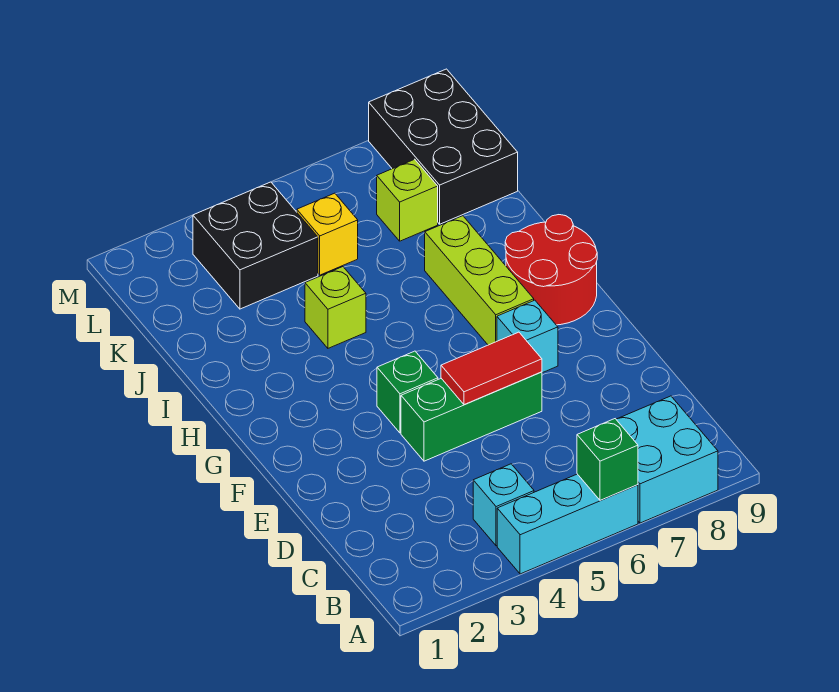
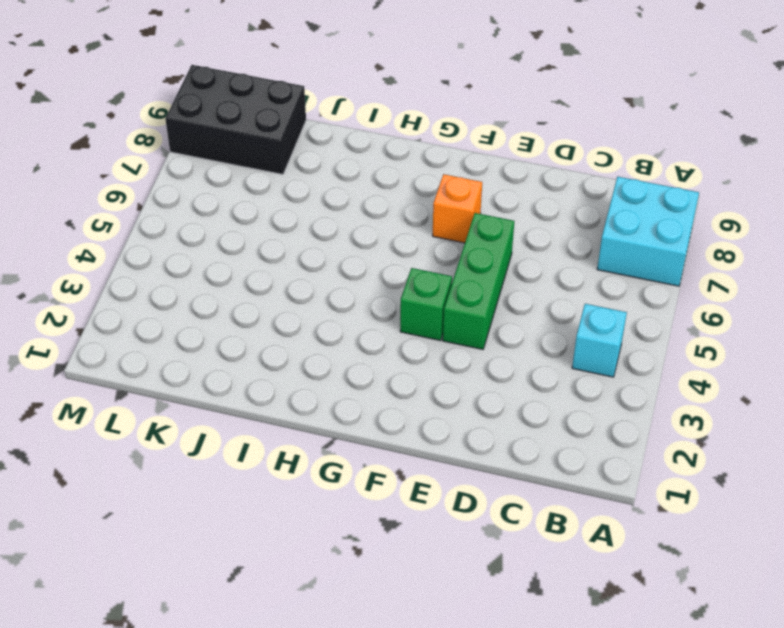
orange 1x1 brick [433,174,482,243] -> cyan 1x1 brick [497,300,558,373]
none -> cyan 1x3 brick [497,474,638,574]
none -> lime 1x3 brick [425,216,534,345]
none -> red 2x2 round brick [505,215,597,325]

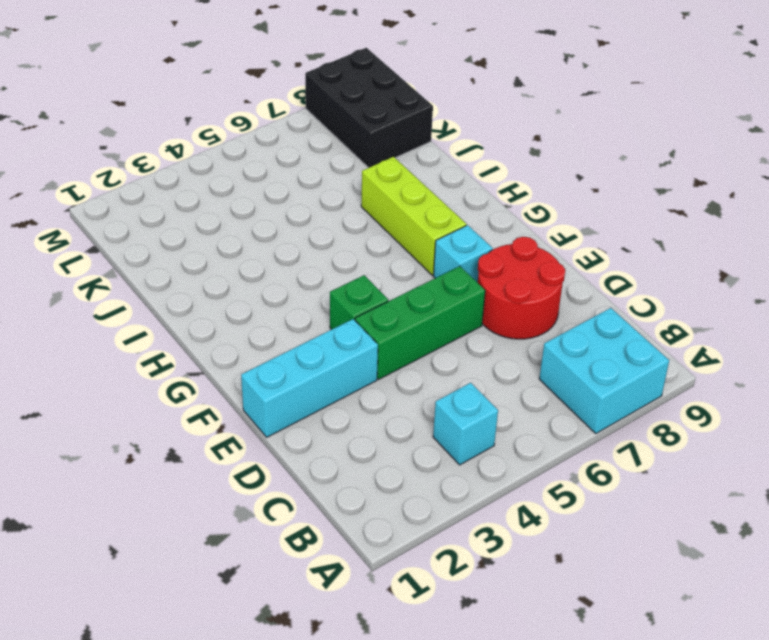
red 2x2 round brick [478,237,565,339] -> red 2x2 round brick moved to [505,215,597,325]
cyan 1x3 brick [241,319,378,437] -> cyan 1x3 brick moved to [497,474,638,574]
none -> lime 1x1 brick [305,267,366,348]
none -> black 2x2 brick [193,182,318,309]
none -> yellow 1x1 brick [297,193,358,275]

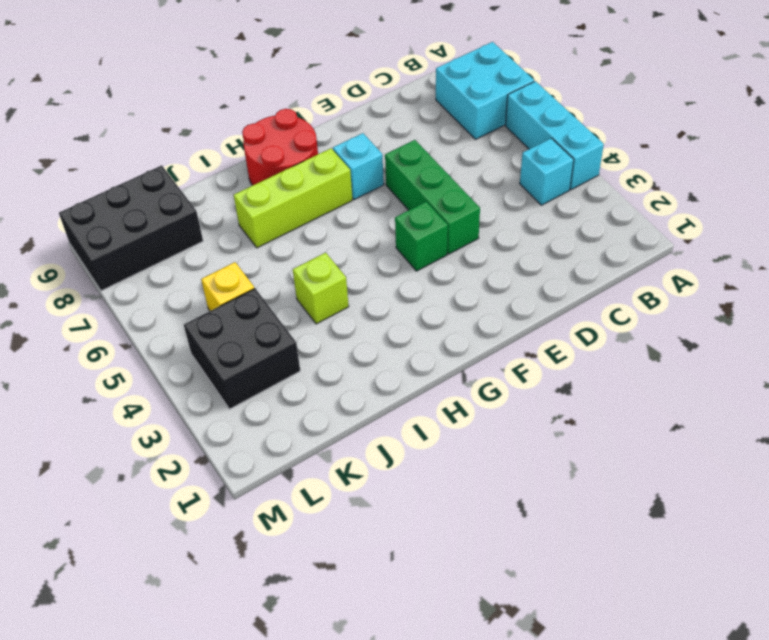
none -> lime 1x1 brick [377,159,438,241]
none -> green 1x1 brick [577,419,638,501]
none -> red 1x2 tile [441,332,542,405]

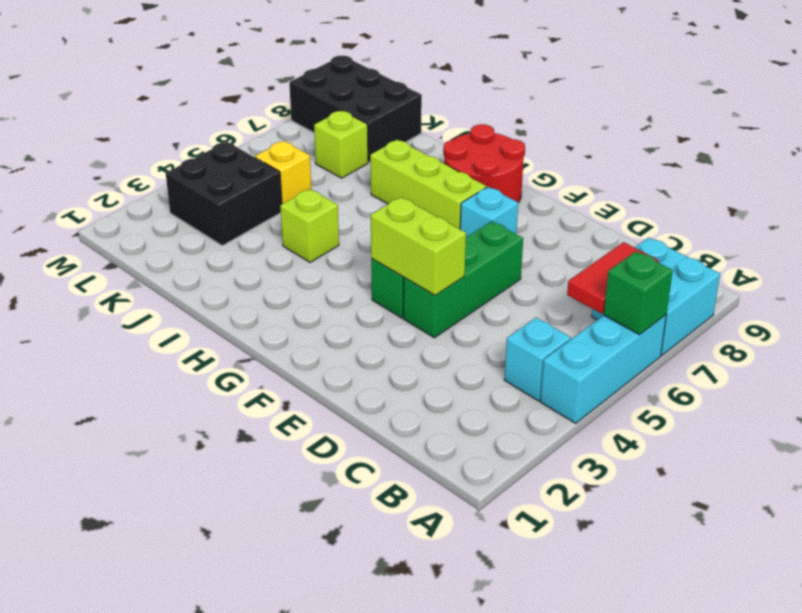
red 1x2 tile [567,242,658,314] -> red 1x2 tile moved to [441,332,542,405]
lime 1x2 brick [371,197,466,295] -> none

